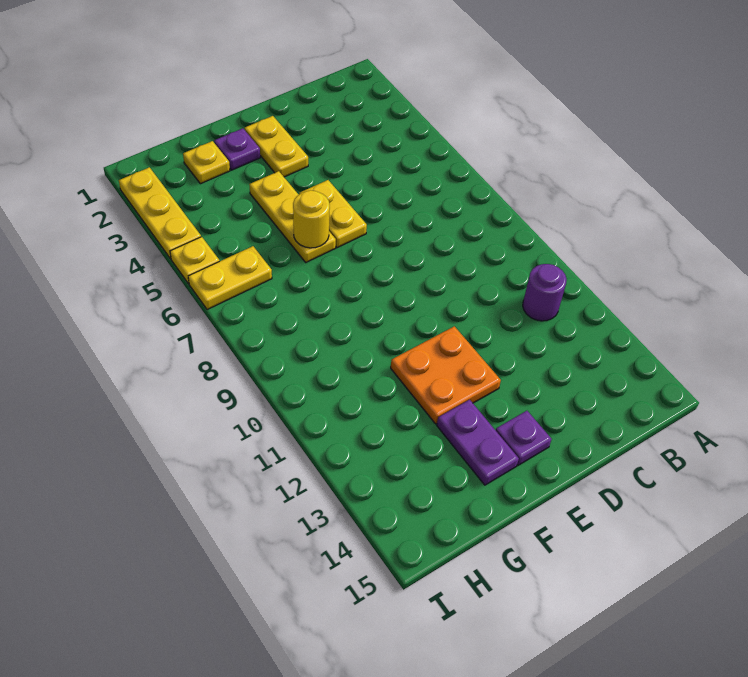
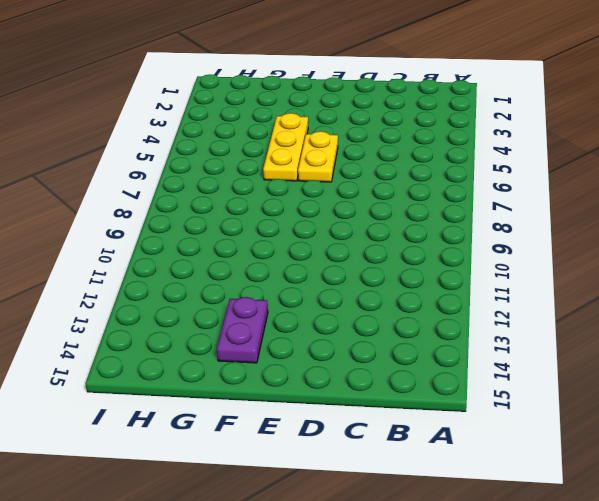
none -> purple 1x1 round brick [523,264,567,321]
none -> yellow 1x2 plate [245,116,308,177]
none -> orange 2x2 plate [391,326,501,424]

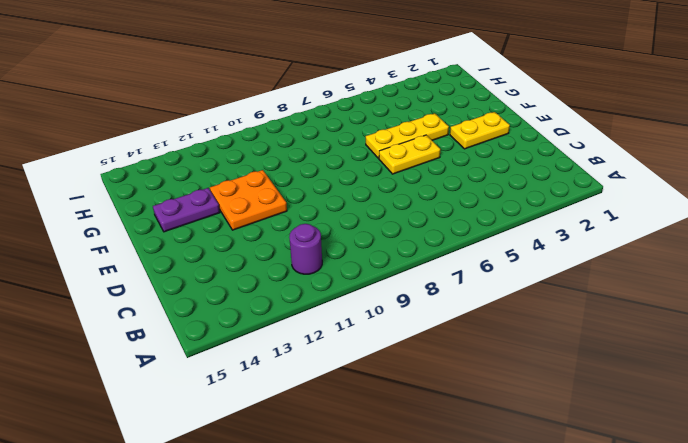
none -> purple 1x1 plate [496,411,552,465]
none -> purple 1x1 plate [214,128,260,170]
none -> yellow 1x1 plate [183,141,230,184]

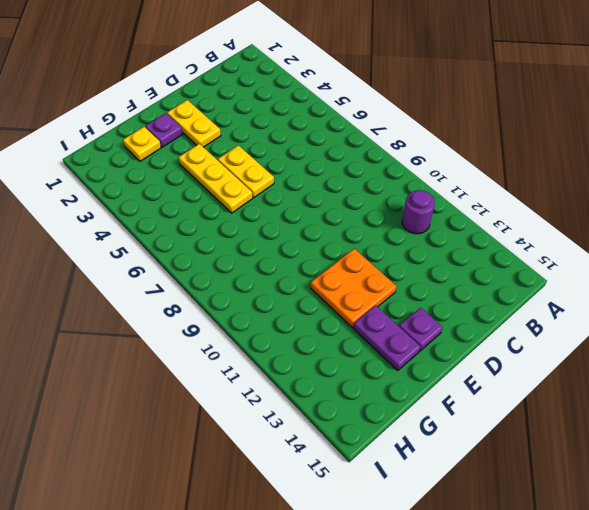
none -> yellow 1x2 plate [188,246,272,310]
none -> yellow 1x3 plate [119,167,201,259]
none -> yellow 1x1 plate [170,237,219,284]

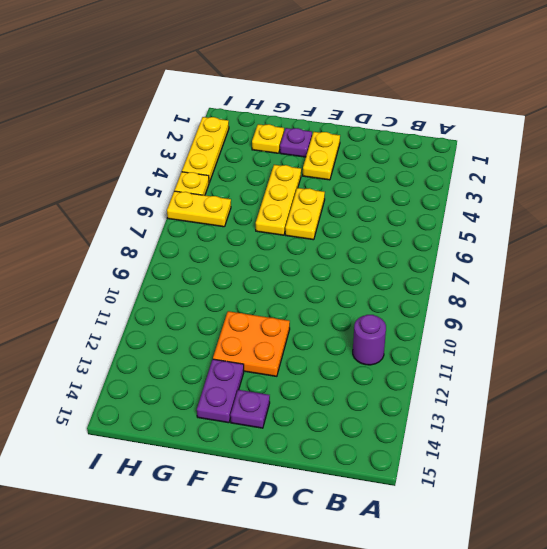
none -> yellow 1x1 round brick [293,190,330,248]

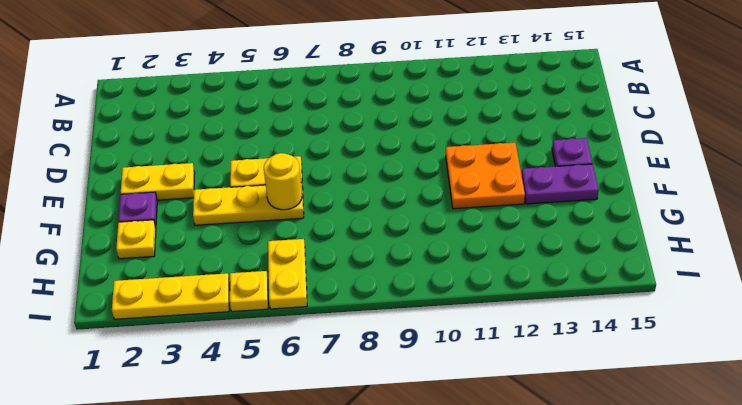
none -> purple 1x1 round brick [523,264,567,321]

